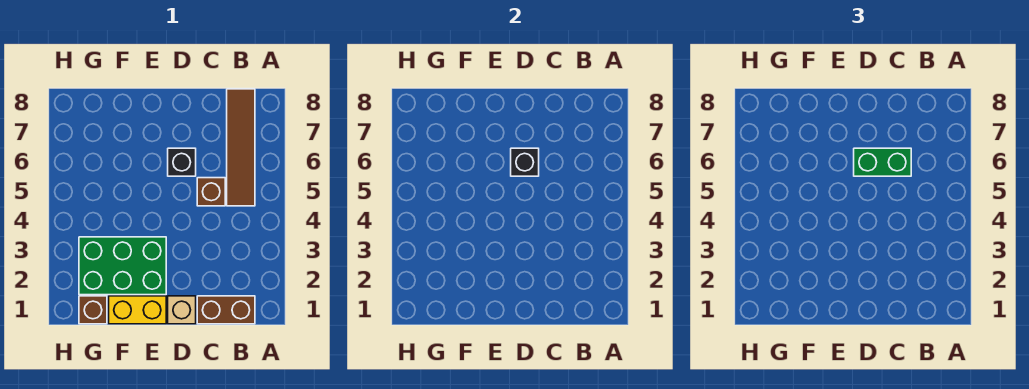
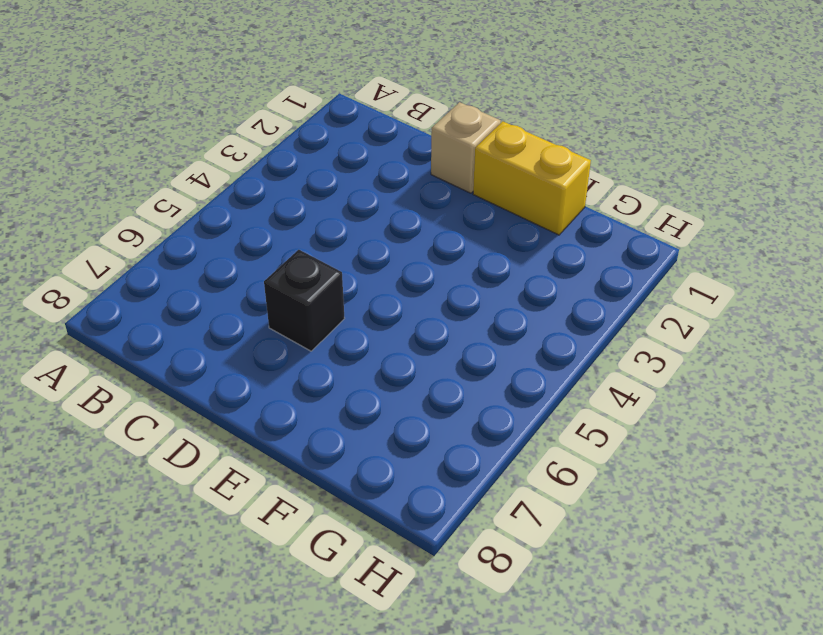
none -> brown 1x2 brick [197,296,255,324]
none -> brown 1x4 tile [227,89,255,206]

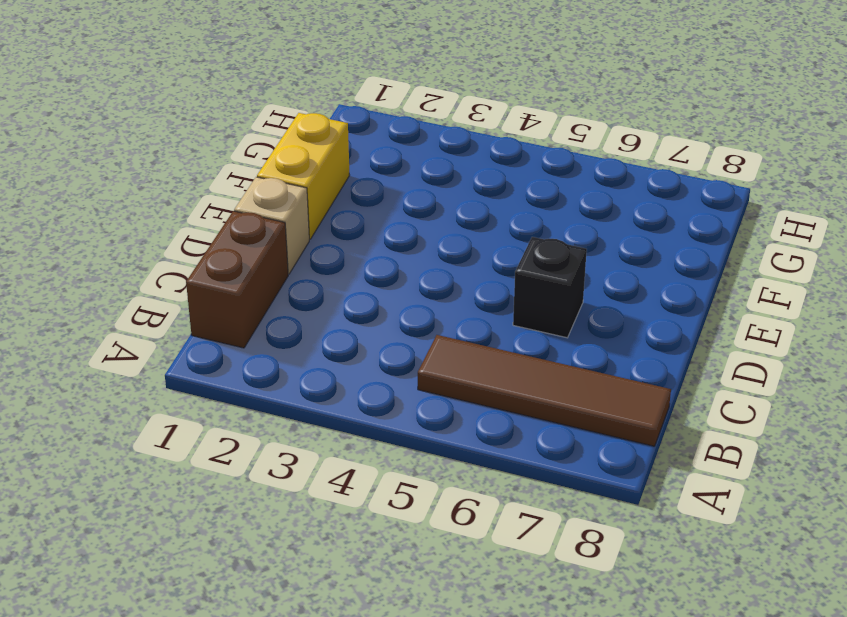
none -> brown 1x1 brick [197,178,225,206]
none -> green 2x3 brick [79,237,166,295]

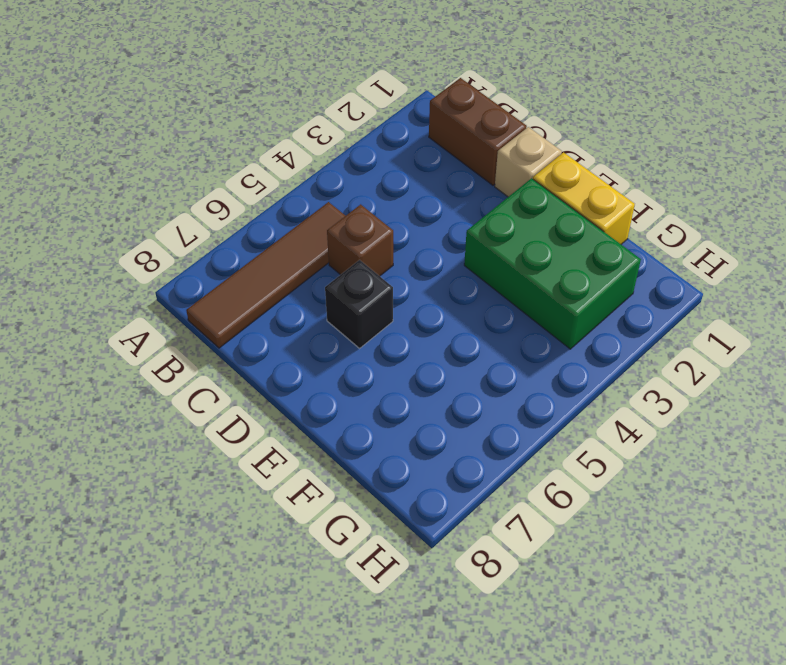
none -> brown 1x1 brick [79,296,107,324]
none -> black 1x1 brick [511,148,539,176]

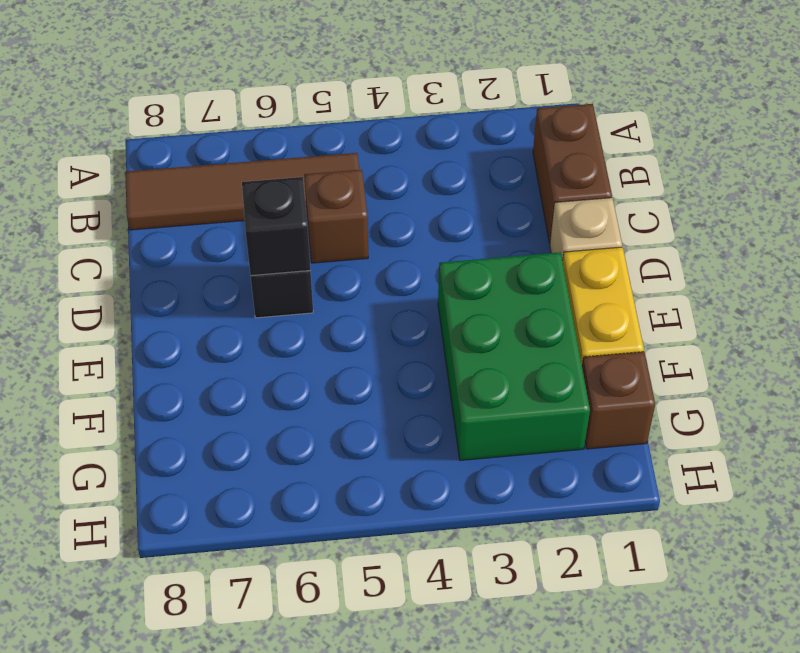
none -> green 1x2 brick [854,148,911,176]

